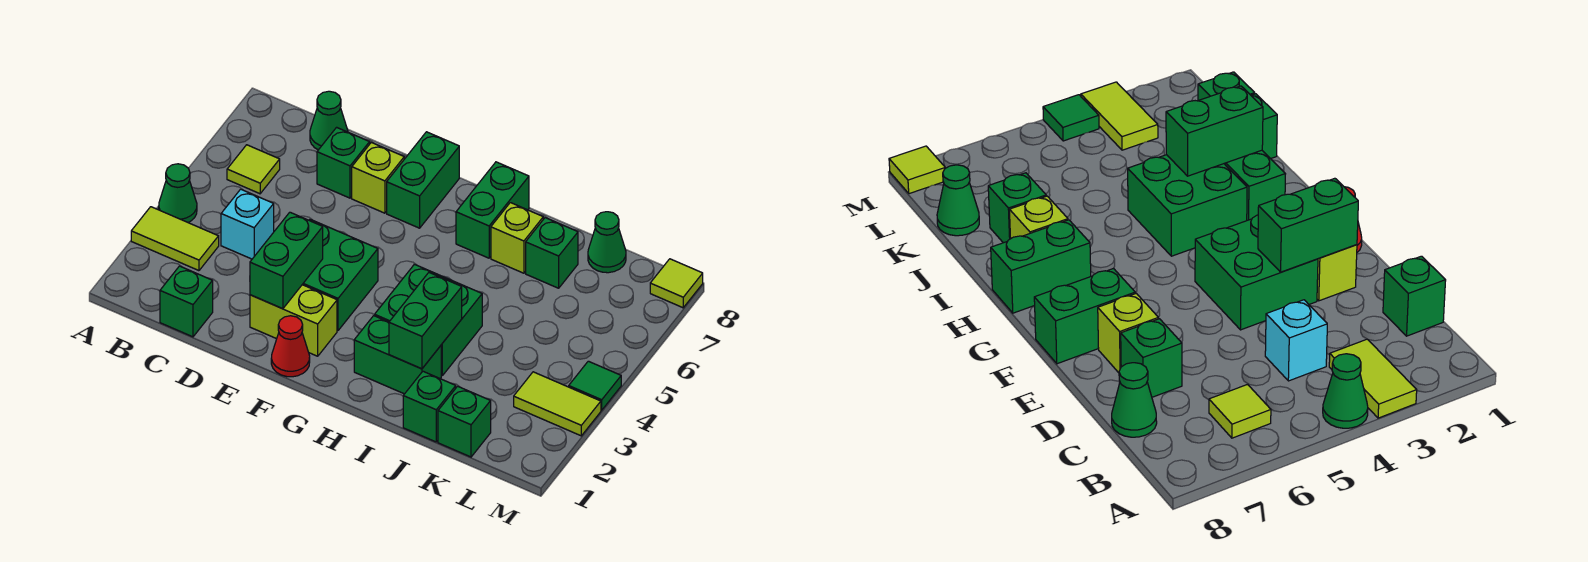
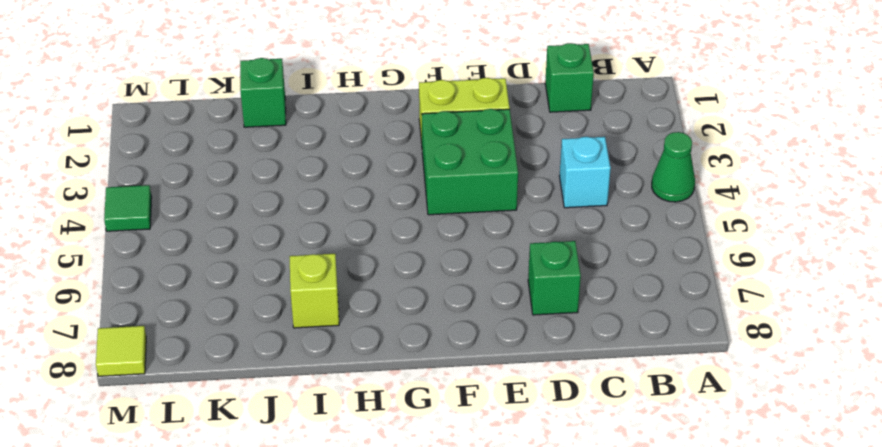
none -> lime 1x2 tile [131,207,219,271]
none -> lime 1x1 tile [227,145,280,194]
none -> green 1x1 cone [310,91,348,150]

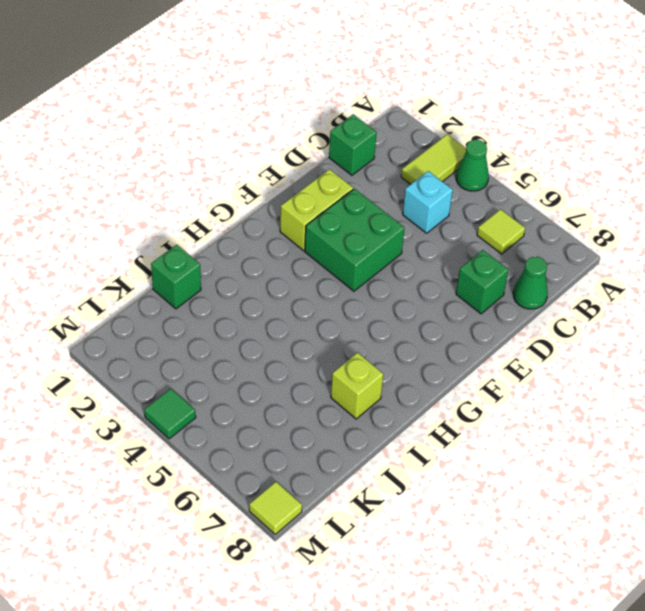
none -> lime 1x1 brick [352,142,404,213]
none -> red 1x1 cone [271,316,310,377]
none -> green 1x2 brick [387,132,459,228]

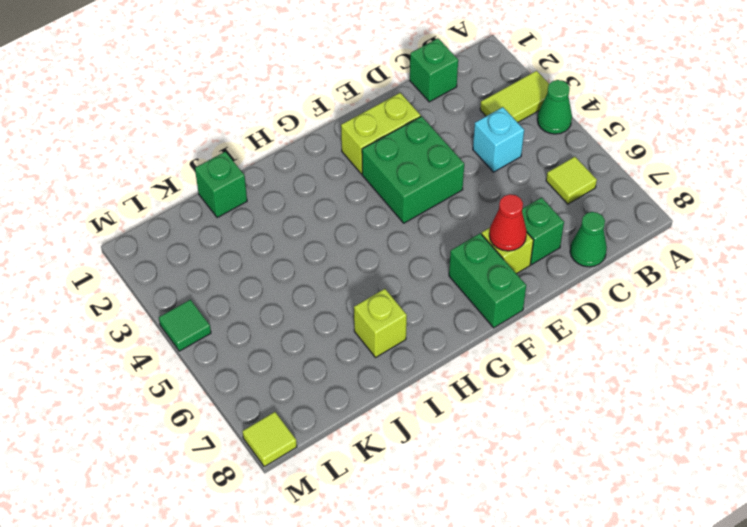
red 1x1 cone [489,194,527,251] -> red 1x1 cone moved to [271,316,310,377]
none -> green 1x2 brick [354,316,441,394]
none -> green 2x2 brick [375,264,482,376]
none -> green 1x2 brick [456,162,529,258]

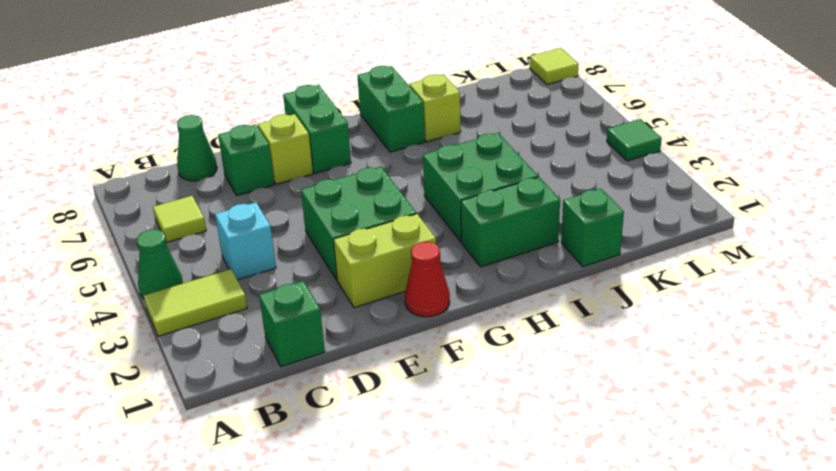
none -> green 1x1 brick [526,218,578,288]
none -> green 1x1 brick [438,386,491,457]
none -> green 1x1 cone [588,212,626,273]

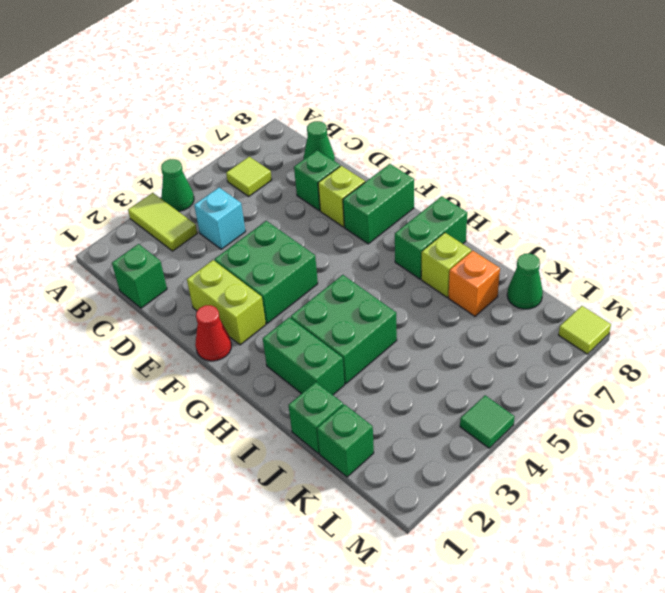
orange 1x1 brick [449,251,500,316] -> green 1x1 brick [526,218,578,288]
none -> lime 1x2 tile [514,372,601,436]
none -> green 1x2 brick [250,212,323,309]
none -> green 1x2 brick [389,273,462,369]

